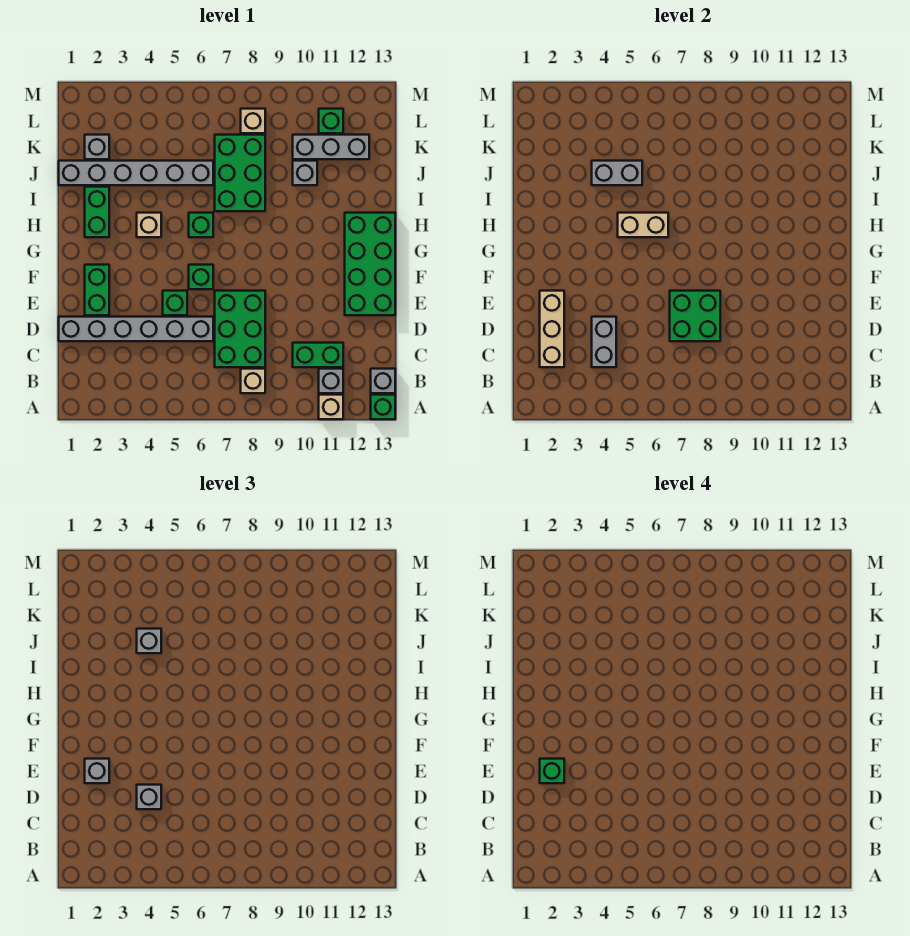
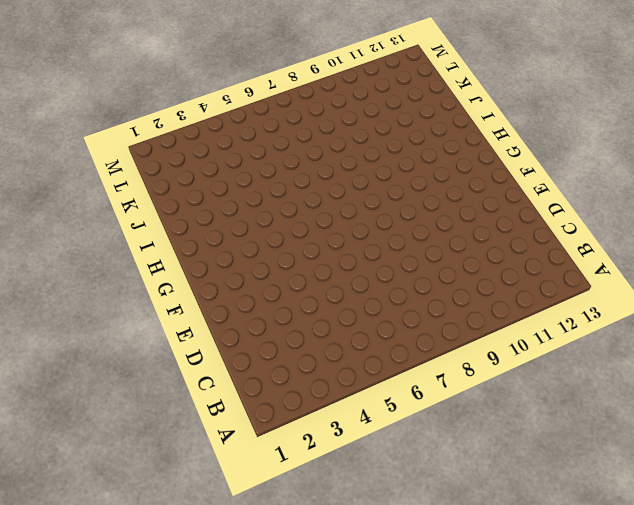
none -> tan 1x1 brick [319,395,343,419]
none -> green 1x1 brick [371,395,395,419]
none -> tan 1x1 brick [241,369,265,393]
none -> grey 1x1 brick [319,369,343,393]

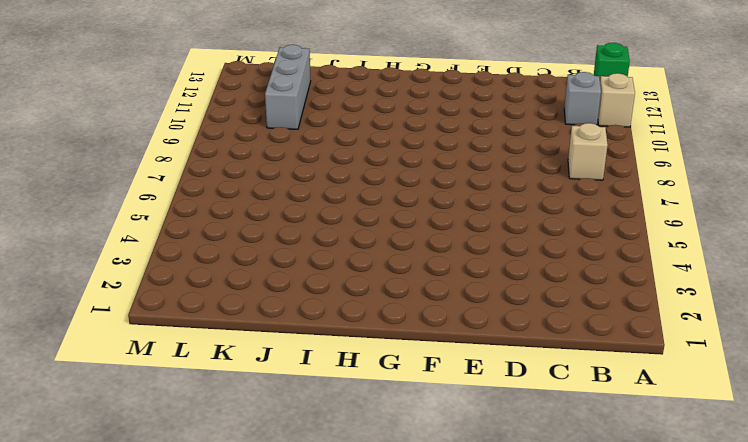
none -> grey 1x1 brick [371,369,395,393]
none -> green 2x3 brick [215,291,265,367]
none -> green 1x2 brick [293,343,343,367]
none -> grey 1x6 brick [59,317,213,341]

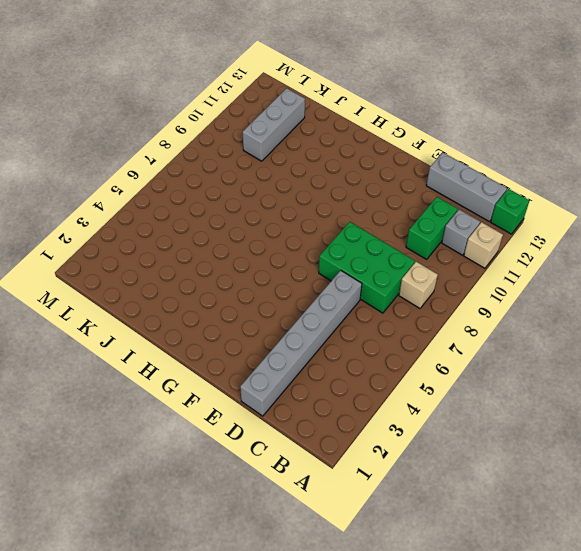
grey 1x3 brick [426,153,507,222] -> grey 1x1 brick [371,369,395,393]
none -> green 1x2 brick [85,265,109,315]
none -> green 1x1 brick [163,291,187,315]
none -> green 2x4 brick [345,213,395,315]
none -> green 1x1 brick [189,265,213,289]

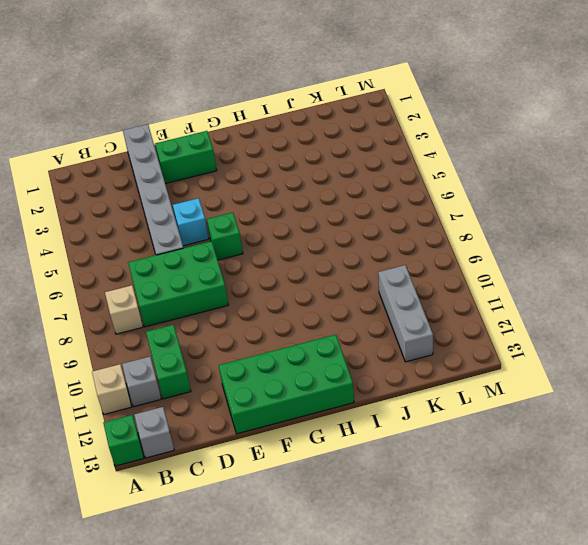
cyan 1x1 brick [173,198,209,246] -> green 1x1 brick [163,291,187,315]
none -> green 1x2 brick [85,187,109,237]
none -> tan 1x1 brick [137,213,161,237]
none -> green 1x1 brick [189,213,213,237]
none -> green 2x3 brick [215,135,265,211]

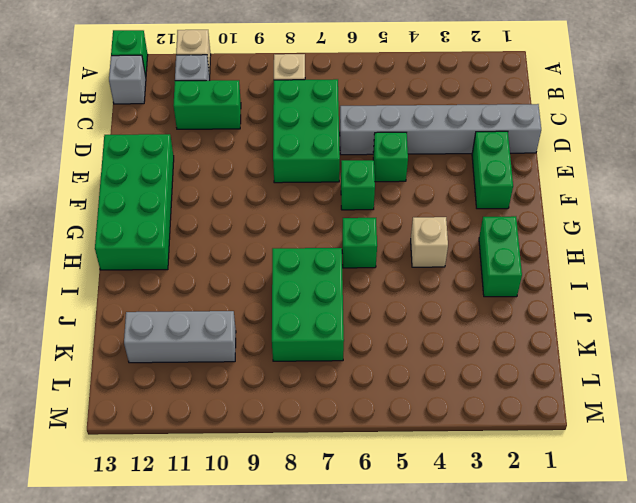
none -> grey 1x6 brick [59,161,213,185]
none -> grey 1x1 brick [293,161,317,185]
none -> grey 1x1 brick [85,135,109,159]
none -> tan 1x1 brick [241,109,265,133]

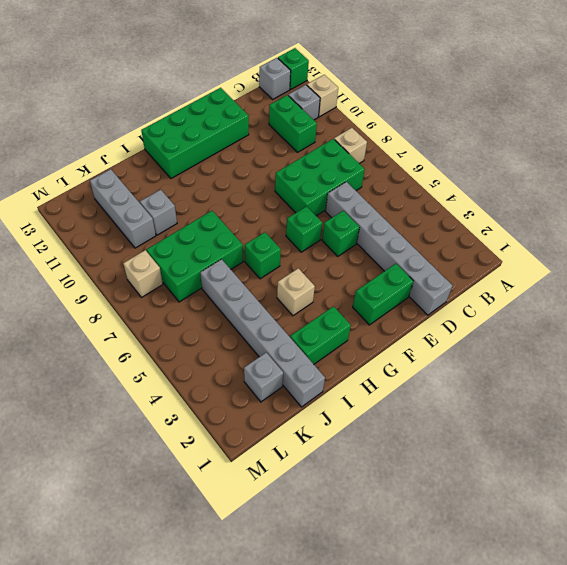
none -> green 1x1 brick [319,109,343,133]
none -> tan 1x3 brick [540,291,564,367]
none -> grey 1x2 brick [592,317,616,367]
none -> green 2x2 brick [670,291,720,341]

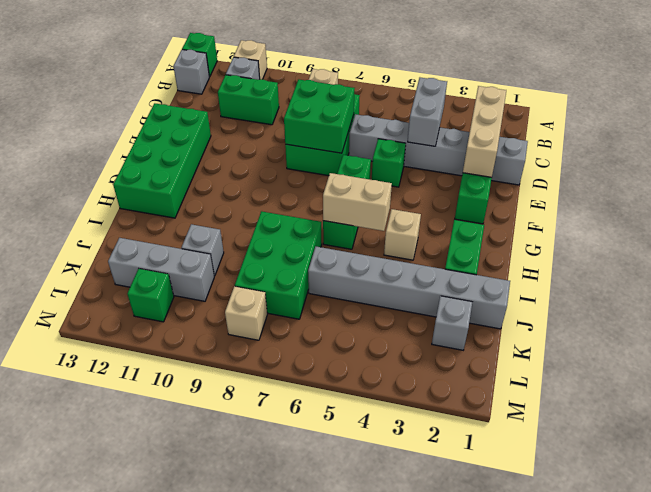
none -> grey 1x2 brick [592,161,642,185]
none -> grey 1x1 brick [137,785,161,809]
none -> grey 1x1 brick [85,759,109,783]
none -> grey 1x1 brick [137,629,161,653]

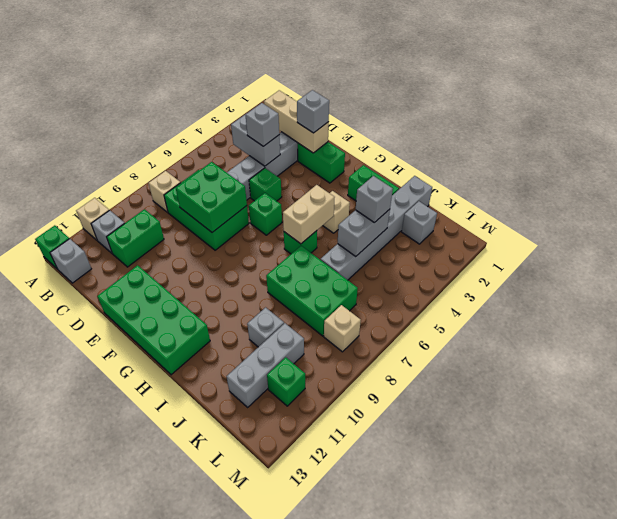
none -> green 1x1 brick [540,759,564,783]

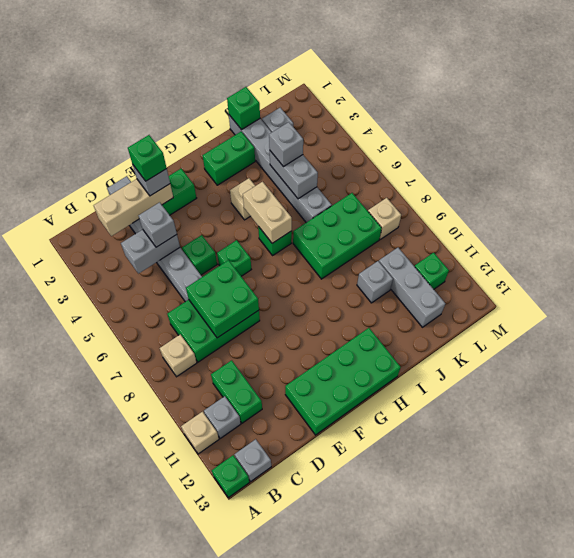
green 1x1 brick [227,87,260,130] -> none

